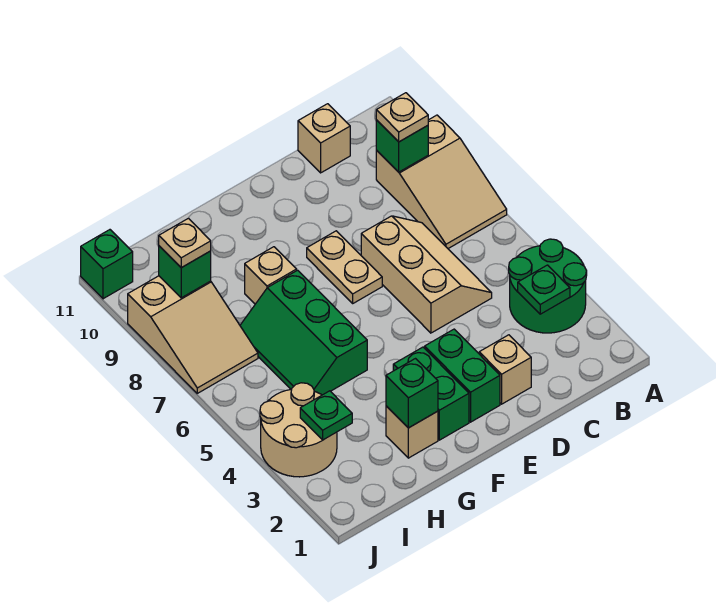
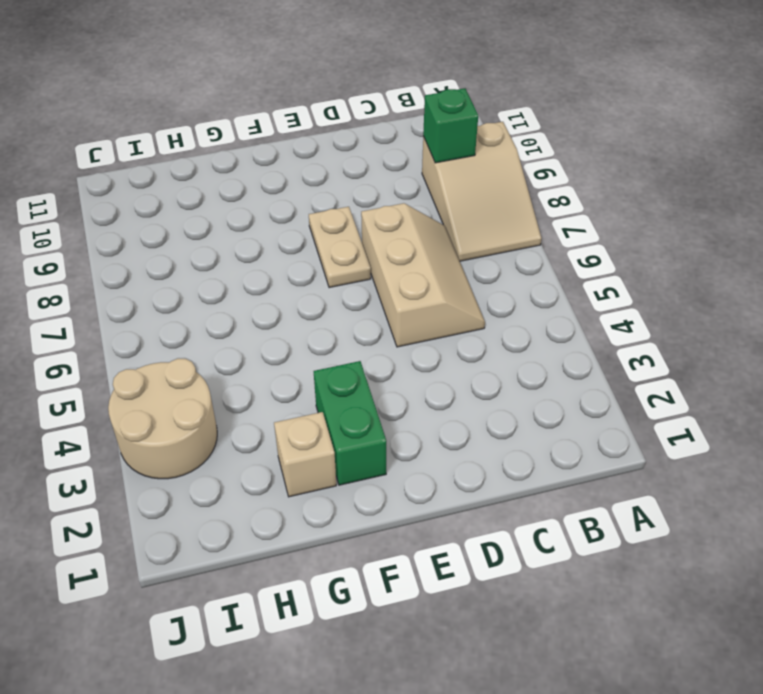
none -> green 2x2 round brick [509,239,587,333]
none -> tan 1x1 brick [298,104,350,173]
none -> tan 1x1 brick [479,335,531,404]

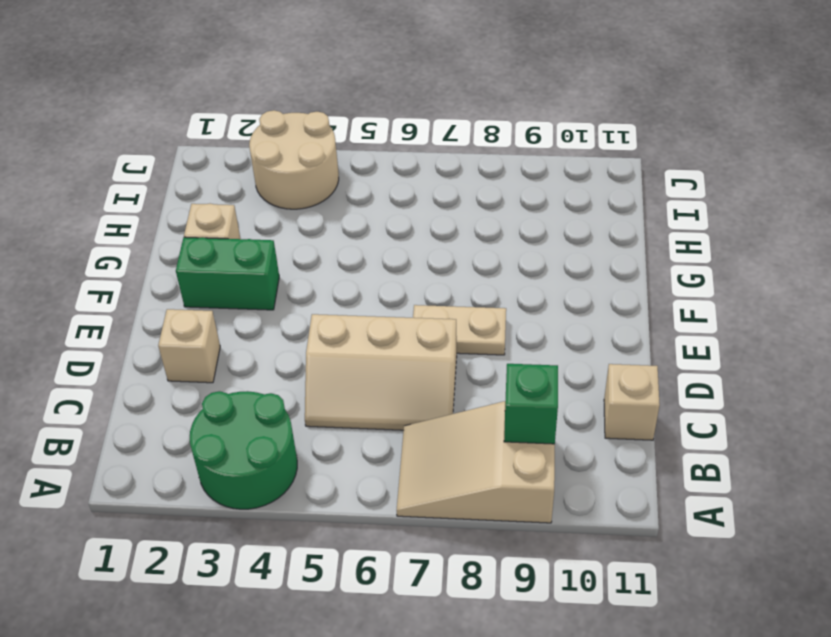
none -> green 1x2 brick [425,329,500,422]
none -> green 2x3 slope [240,270,367,395]
none -> tan 1x1 brick [245,247,297,304]

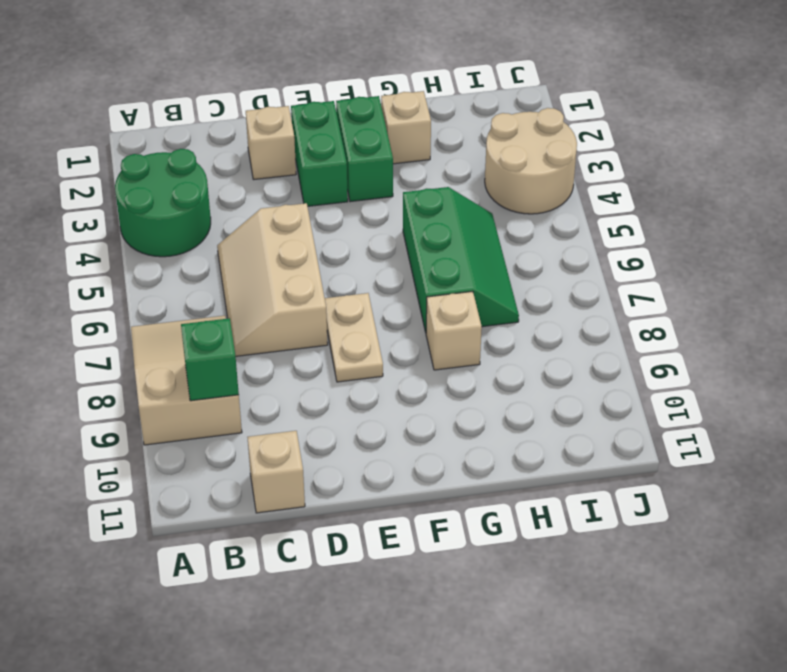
none -> tan 2x3 slope [128,276,258,393]
none -> green 1x1 brick [81,230,133,299]
none -> green 1x1 plate [518,265,570,314]

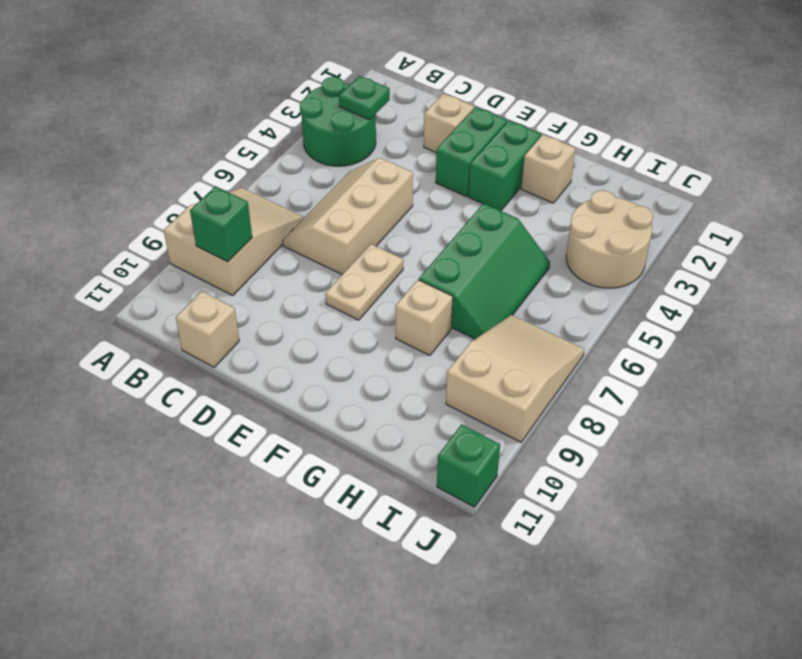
none -> green 1x1 brick [386,359,438,428]
none -> green 1x1 plate [300,391,352,440]
none -> green 1x1 brick [159,246,211,298]

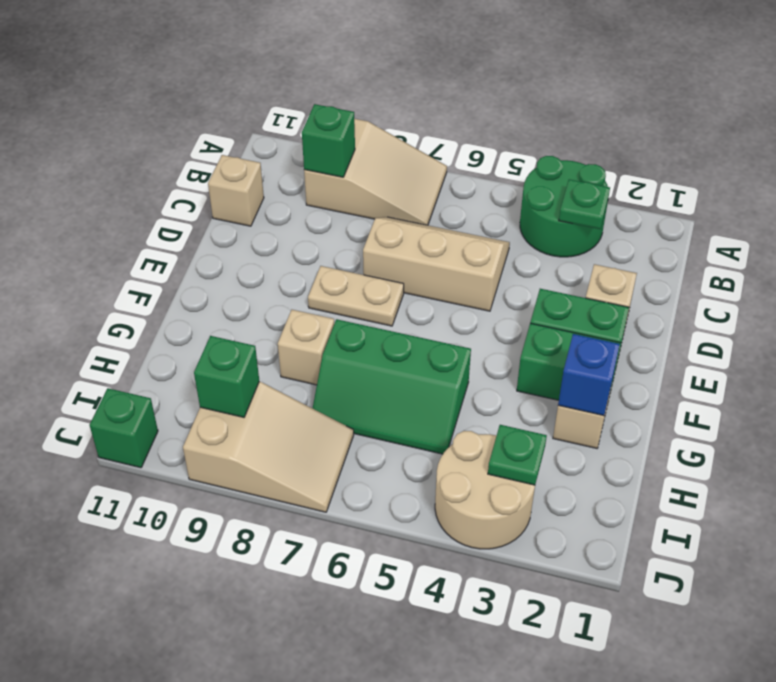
blue 1x1 brick [558,334,620,416] -> green 1x1 brick [386,359,438,428]
none -> tan 1x1 plate [376,93,428,142]
none -> tan 1x1 plate [159,218,211,268]

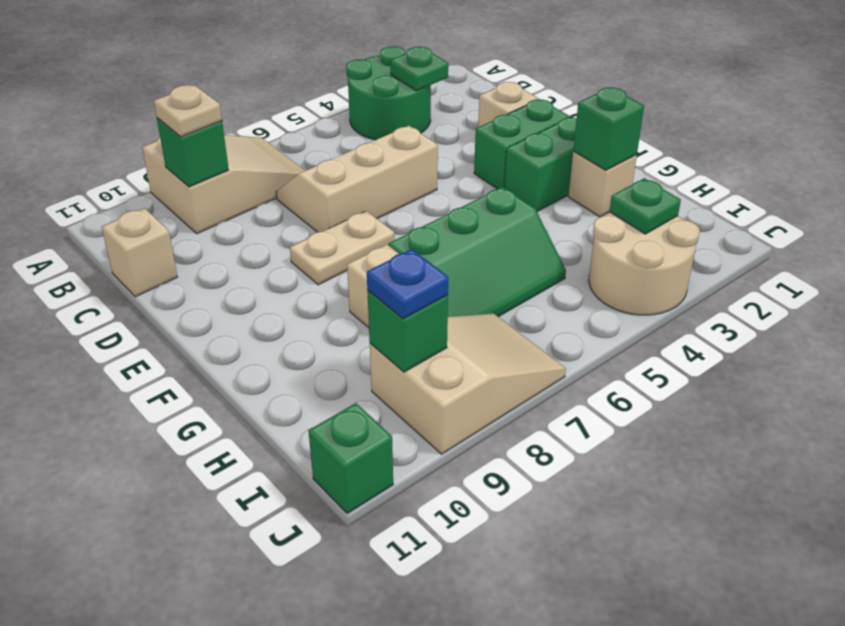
blue 1x1 plate [367,249,448,319] -> tan 1x1 plate [159,218,211,268]

